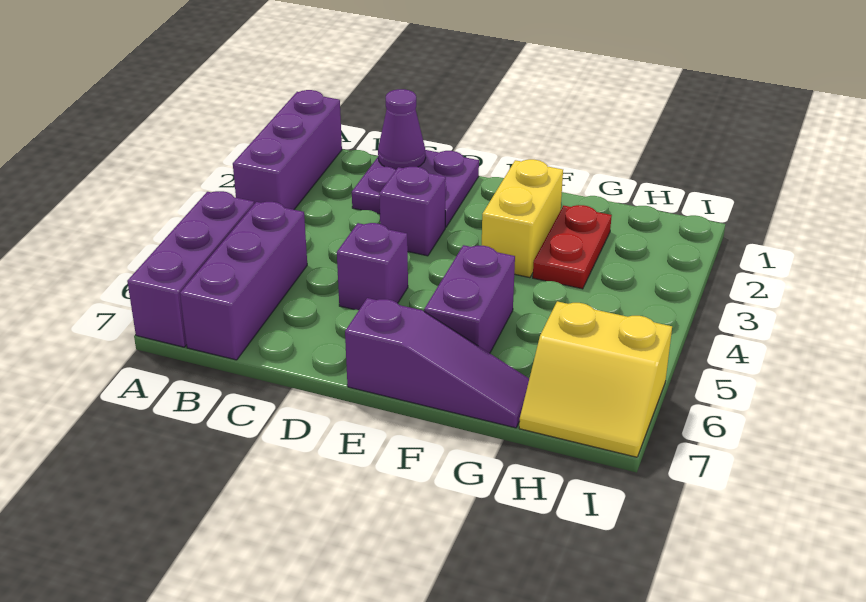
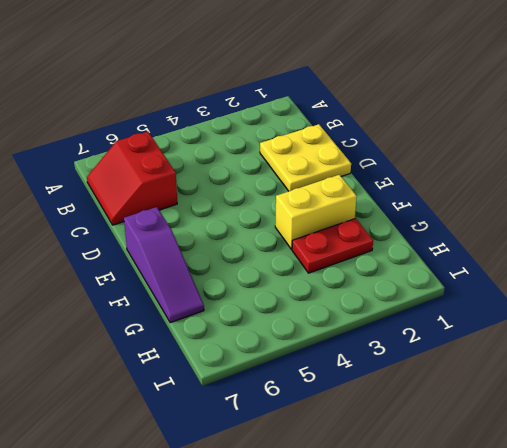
red 2x2 slope [87,132,177,225] -> purple 1x3 brick [180,202,307,360]
yellow 2x2 plate [260,124,351,191] -> purple 2x2 plate [352,150,479,228]
none -> purple 1x3 brick [233,90,342,210]
none -> purple 1x3 brick [127,191,254,347]
none -> purple 1x1 brick [379,167,446,256]

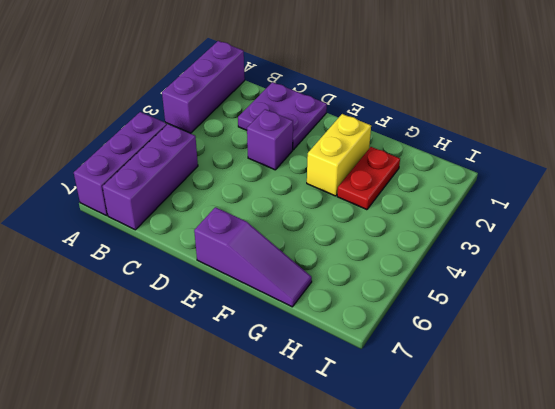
none -> purple 1x1 brick [337,223,408,310]
none -> purple 1x2 brick [424,245,515,353]
none -> yellow 2x2 slope [519,301,672,457]

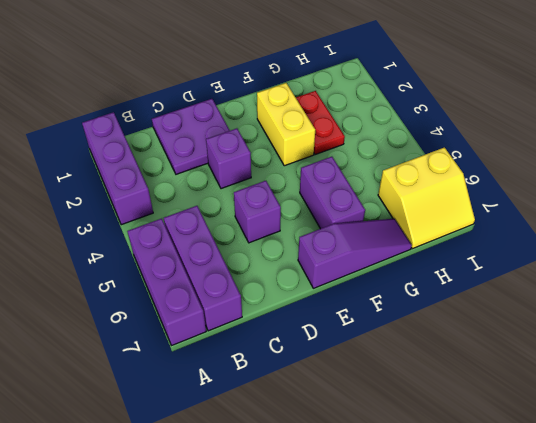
none -> purple 1x1 cone [378,89,426,170]

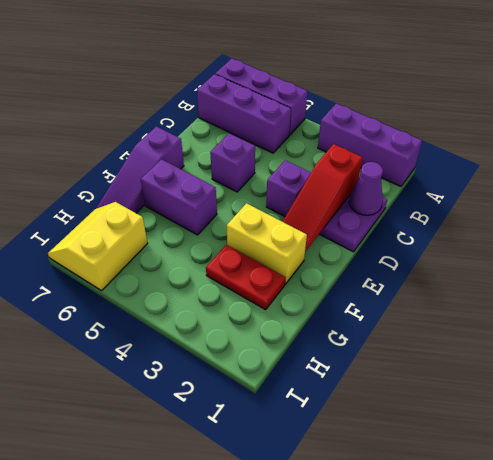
red 1x3 slope [283,144,363,251] -> none

